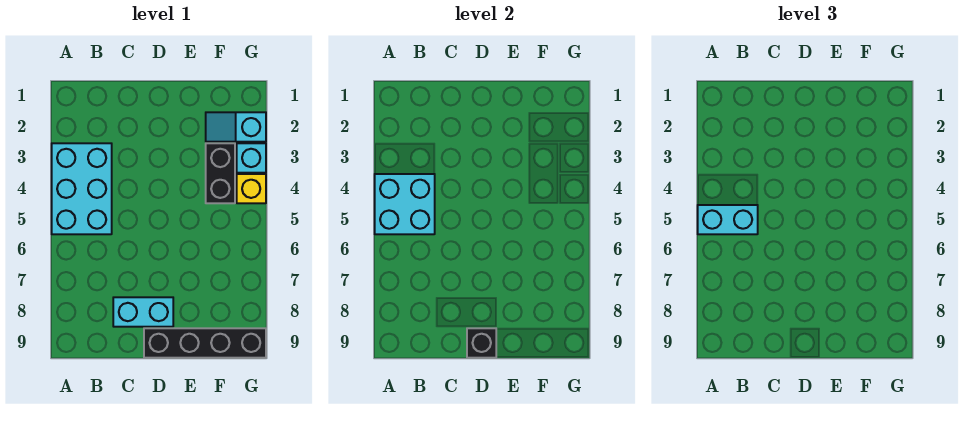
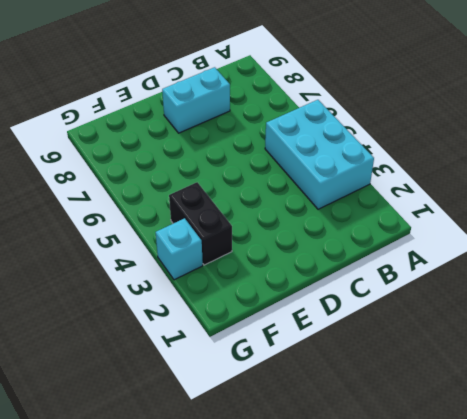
none -> black 1x4 brick [144,328,266,358]
none -> cyan 1x2 slope [206,112,266,142]

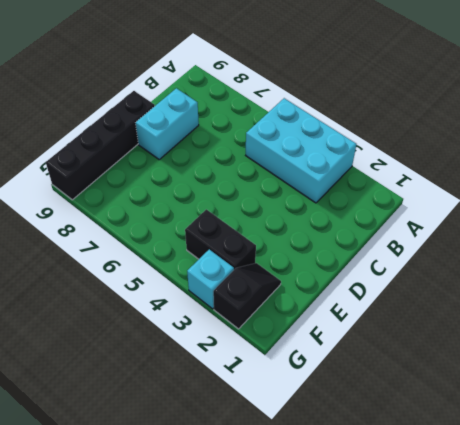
black 1x2 slope [213,263,281,329] -> cyan 1x2 slope [206,112,266,142]
none -> yellow 1x1 brick [237,174,266,203]
none -> cyan 2x2 brick [375,174,435,234]

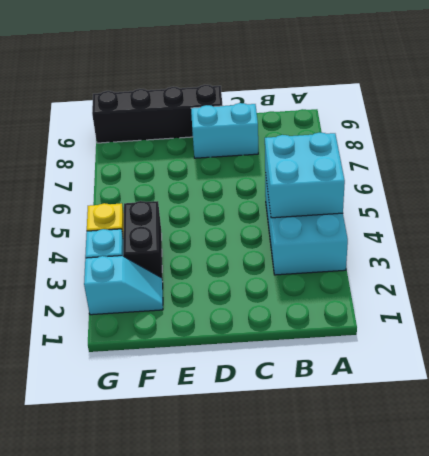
none -> black 1x1 brick [467,328,496,358]
none -> cyan 1x2 brick [698,205,758,234]

